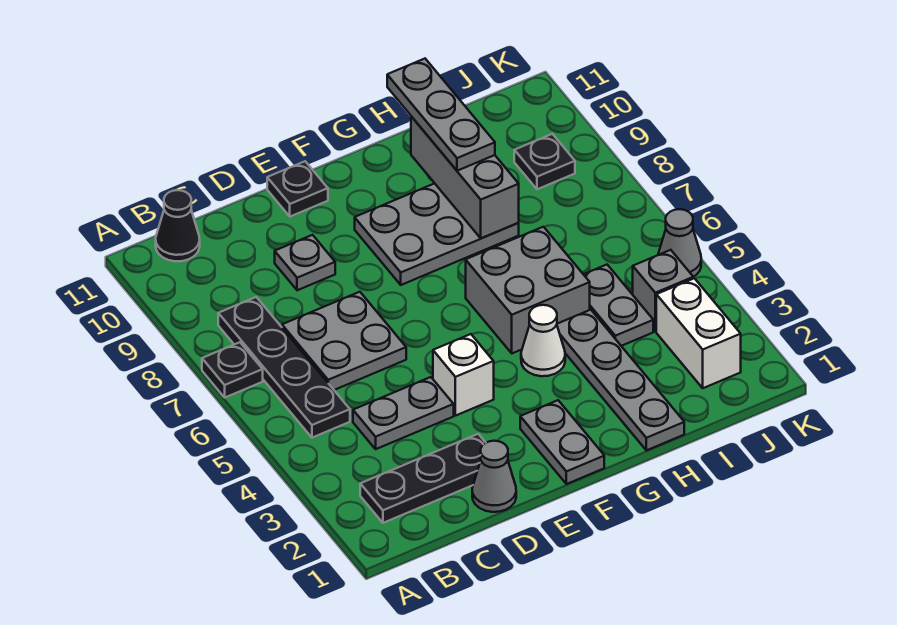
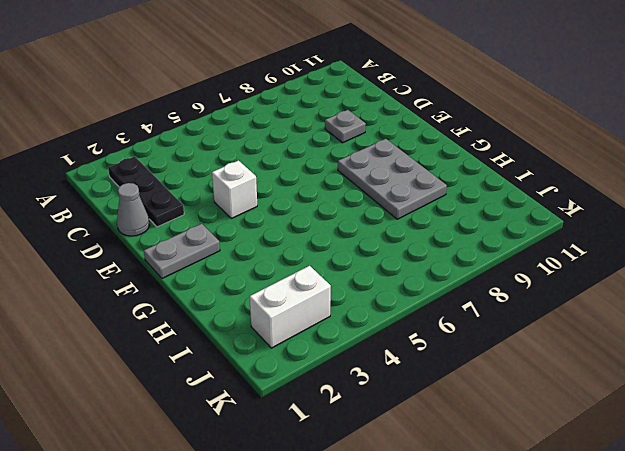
none -> black 1x1 plate [202,342,263,397]
none -> black 1x4 plate [218,297,350,438]
none -> black 1x1 cone [156,190,200,261]

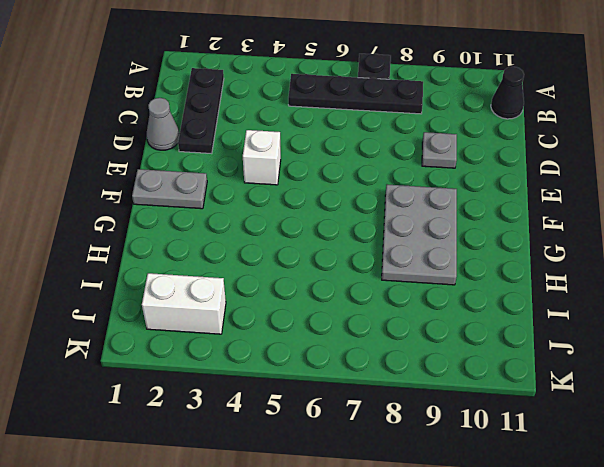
none -> grey 1x2 plate [353,377,454,449]
none -> grey 2x2 plate [282,292,406,390]
none -> black 1x1 plate [267,161,328,217]

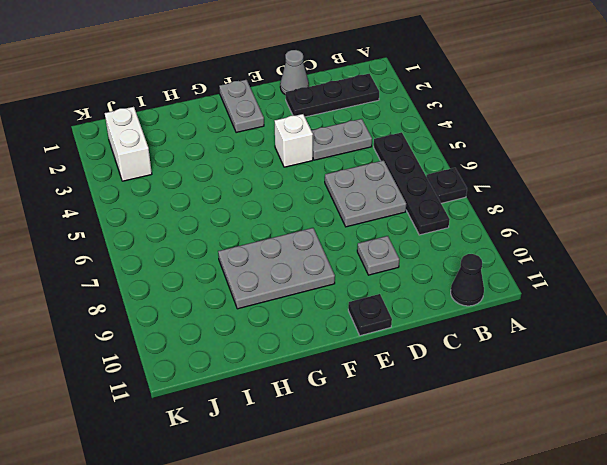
none -> white 1x1 cone [521,305,565,376]
none -> grey 2x2 brick [466,227,590,353]
none -> grey 1x4 plate [557,310,684,450]

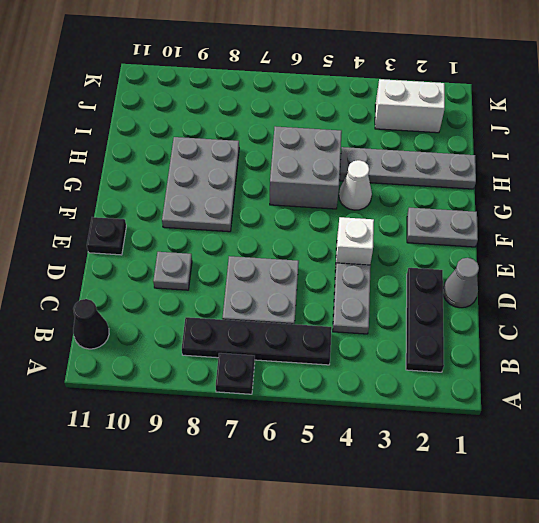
none -> grey 1x2 plate [583,265,653,346]
none -> grey 1x1 brick [633,250,693,331]
none -> black 1x1 plate [514,134,575,189]

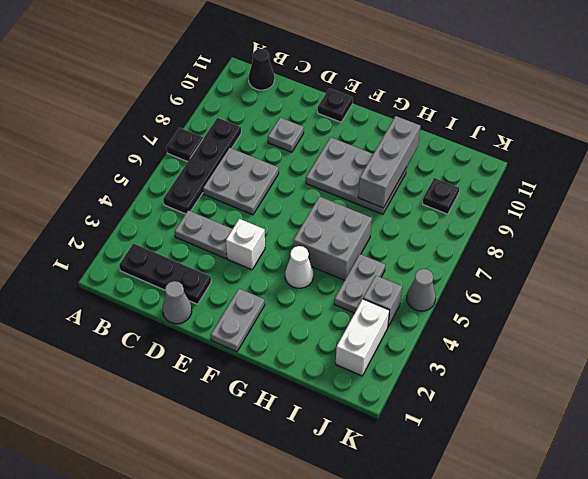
none -> grey 1x4 plate [557,310,684,450]
none -> grey 1x3 plate [387,59,495,171]

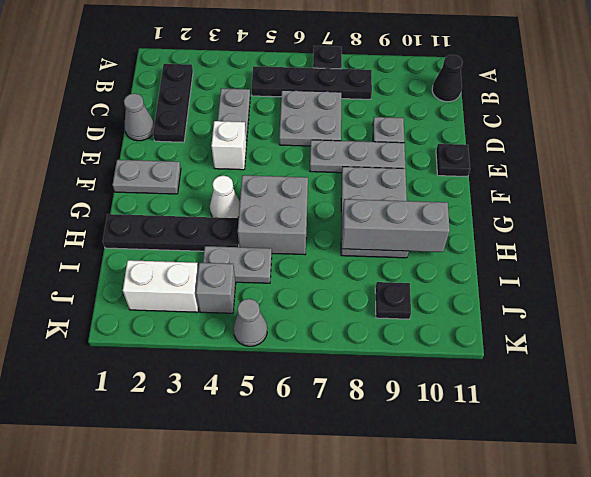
grey 1x3 plate [310,140,405,173] -> grey 1x3 plate moved to [387,59,495,171]
black 1x4 plate [103,214,239,251] -> grey 1x4 plate [557,310,684,450]

